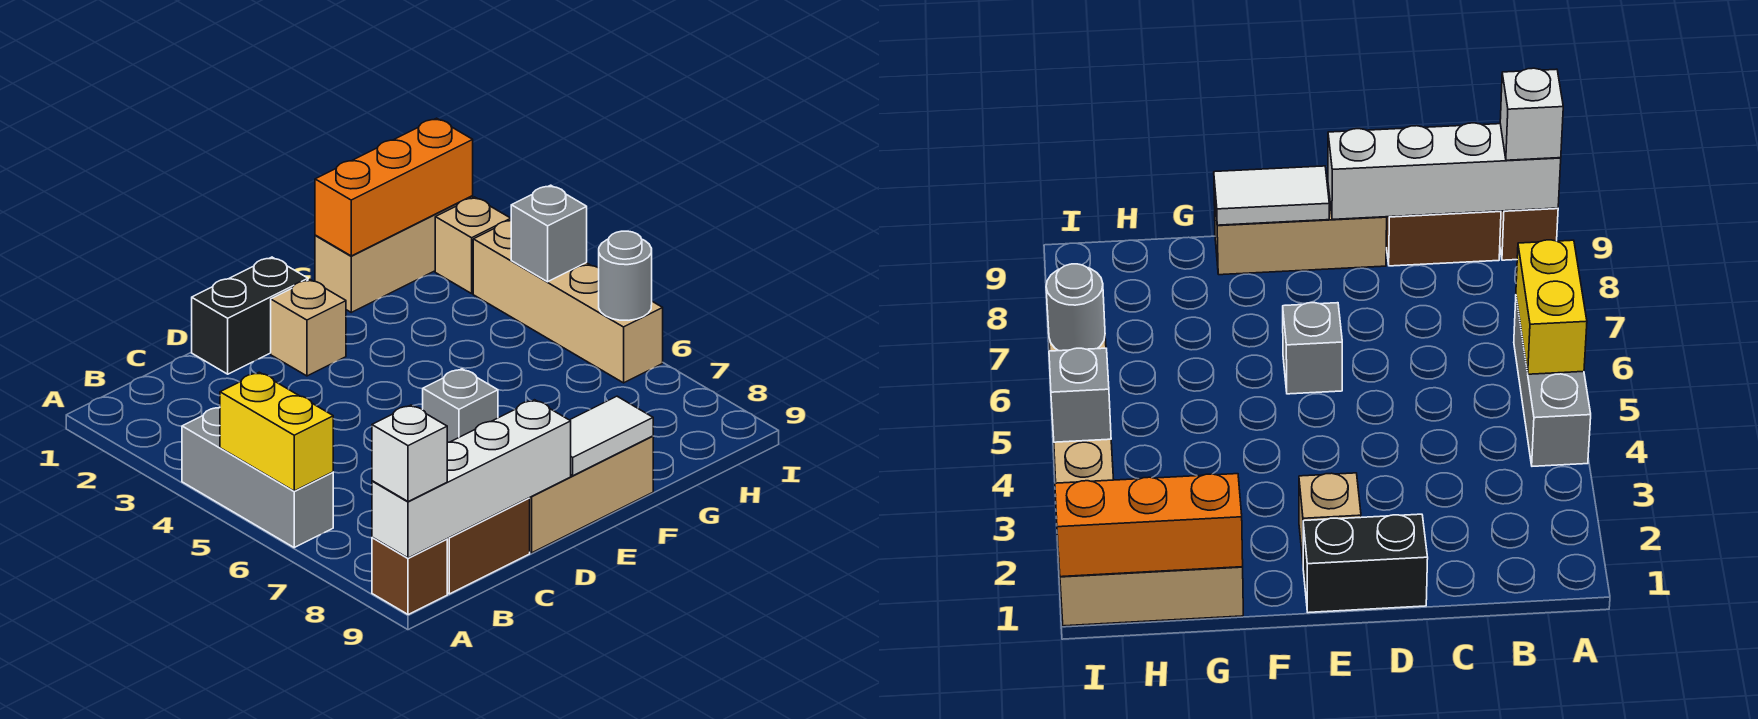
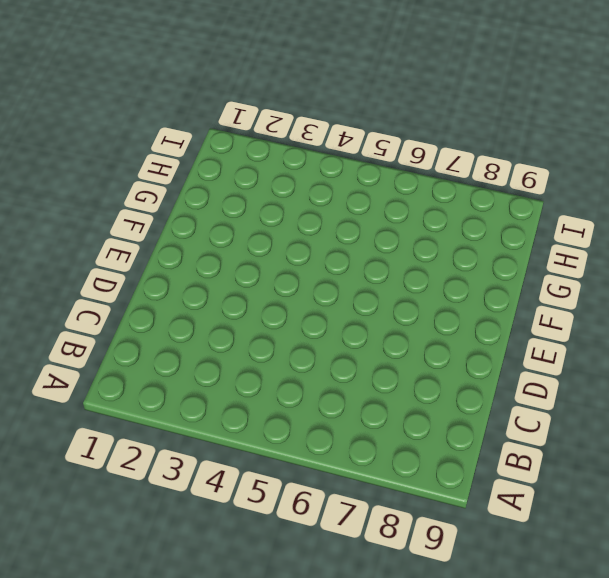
none -> grey 1x3 brick [182,407,333,547]
none -> brown 1x1 brick [372,537,447,615]
none -> brown 1x2 brick [447,498,530,594]

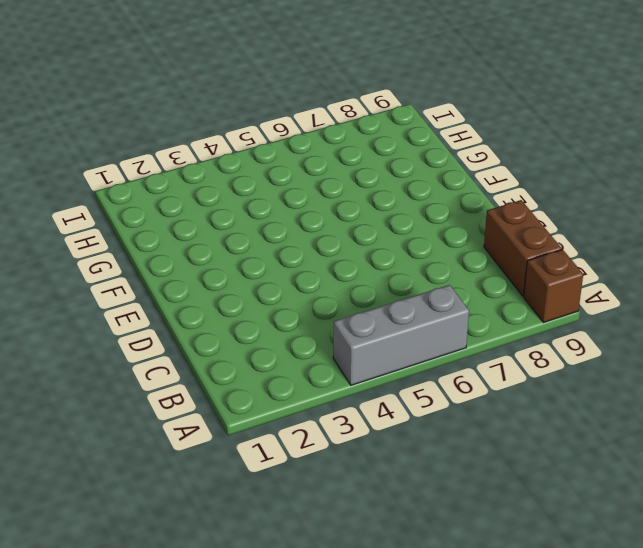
none -> black 1x2 brick [192,257,308,374]
none -> tan 1x3 brick [530,436,653,553]
none -> tan 1x1 brick [271,280,346,376]

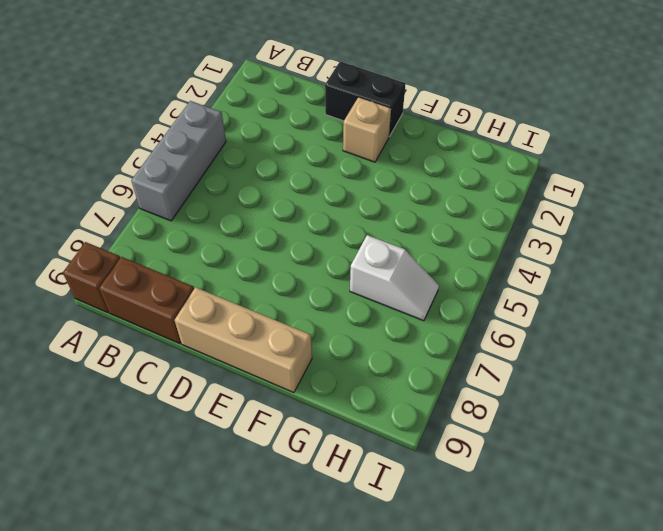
white 1x2 slope [350,235,439,321] -> none
none -> grey 1x1 brick [423,369,498,442]
none -> tan 1x3 brick [315,196,473,312]
none -> tan 1x1 brick [435,197,511,294]

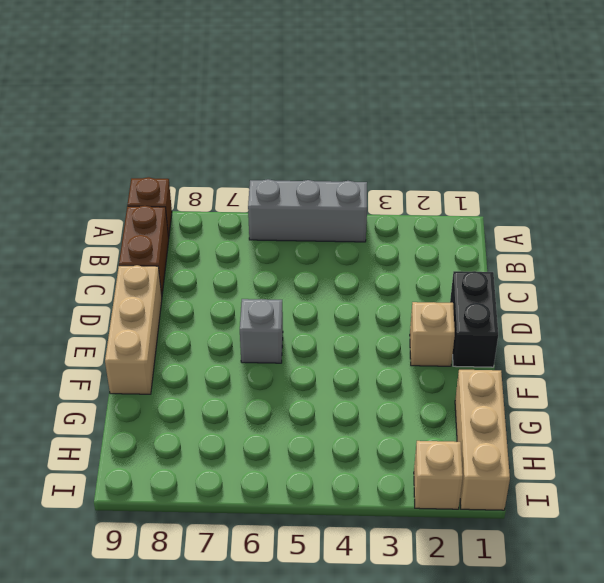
none -> tan 1x4 brick [473,220,663,383]
none -> yellow 1x2 brick [220,372,333,491]
none -> white 1x4 brick [372,400,571,558]

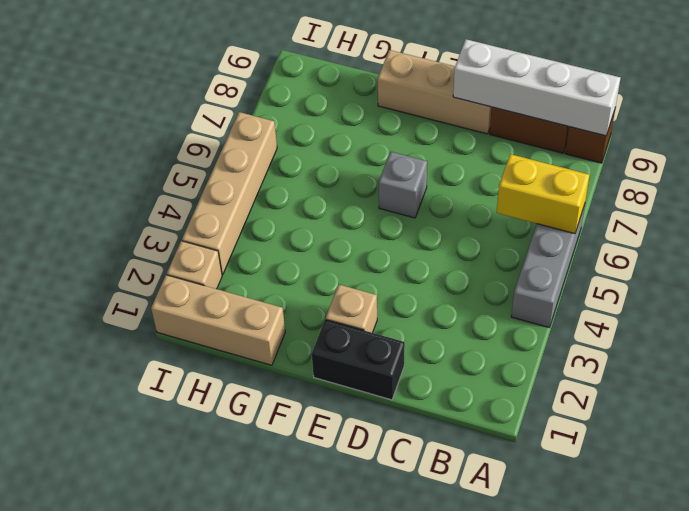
yellow 1x2 brick [497,154,590,234] -> yellow 1x2 brick turned to [220,372,333,491]
none -> white 1x2 tile [570,396,653,476]
none -> orange 1x3 brick [315,118,473,256]
none -> grey 1x1 brick [511,185,587,282]

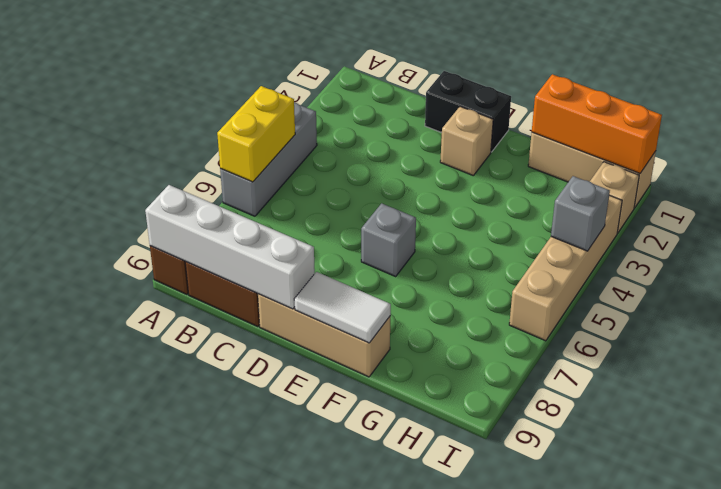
none -> grey 1x1 round brick [599,231,652,320]
none -> white 1x1 brick [372,405,447,502]

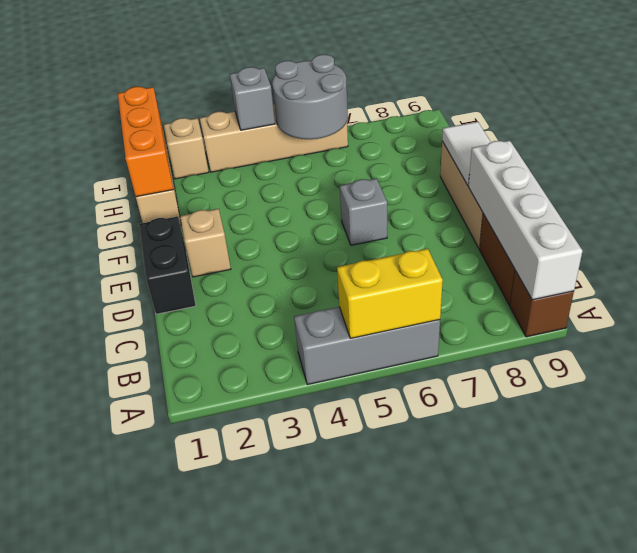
grey 2x2 round brick [272,55,348,139] -> grey 1x1 round brick [599,231,652,320]
none -> white 1x1 brick [372,405,447,502]

